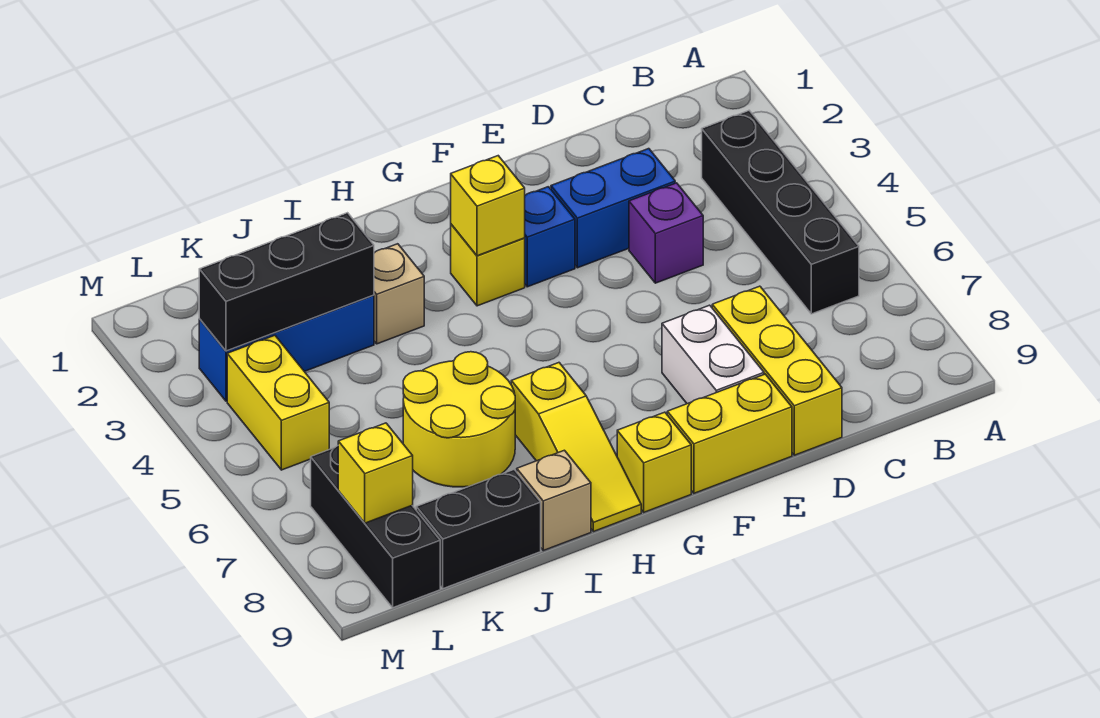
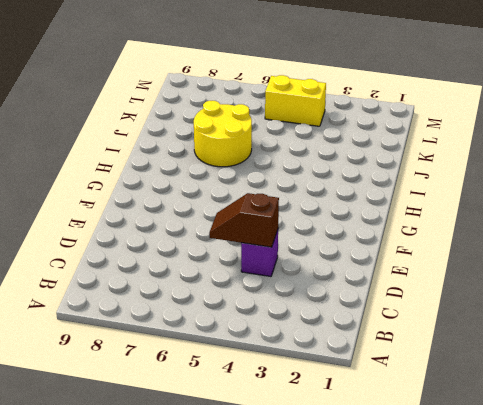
brown 1x2 slope [209,193,279,247] -> none
none -> black 1x4 brick [702,111,859,314]
none -> blue 1x2 brick [551,149,675,268]
none -> yellow 1x3 brick [712,286,842,455]

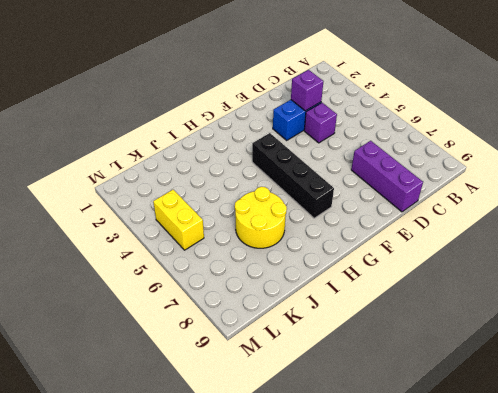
purple 1x1 brick [291,70,324,111] -> none
purple 1x3 brick [351,141,423,212] -> yellow 1x3 brick [712,286,842,455]
black 1x4 brick [252,133,334,218] -> black 1x4 brick moved to [702,111,859,314]
none -> white 1x2 brick [662,305,764,404]
none -> yellow 1x2 brick [667,374,792,493]
none -> blue 1x1 brick [525,187,575,287]

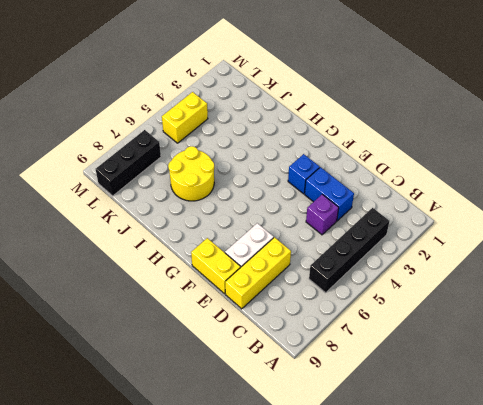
none -> yellow 1x1 brick [451,224,525,306]
none -> yellow 1x1 brick [617,412,691,512]
none -> yellow 1x3 slope [511,363,641,532]

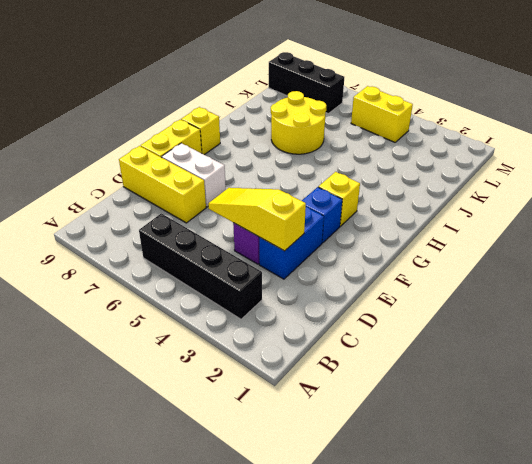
yellow 1x3 slope [208,188,306,251] -> yellow 1x3 slope moved to [511,363,641,532]
none -> tan 1x1 brick [374,244,424,344]
none -> tan 1x1 brick [517,450,591,551]
none -> blue 1x3 brick [199,295,374,401]

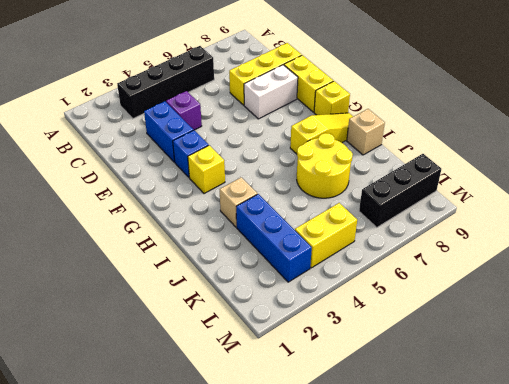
none -> black 1x2 brick [416,470,541,589]
none -> yellow 1x1 brick [451,156,525,256]
none -> black 1x3 brick [199,213,374,351]

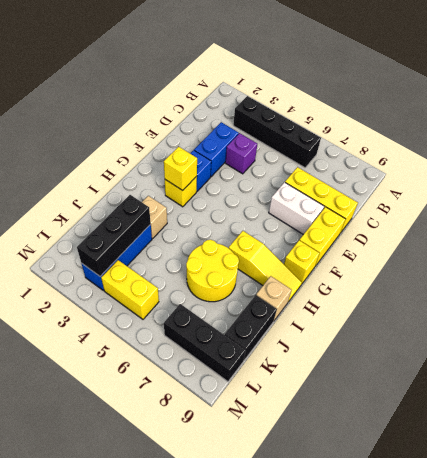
none -> yellow 1x1 brick [338,423,413,523]

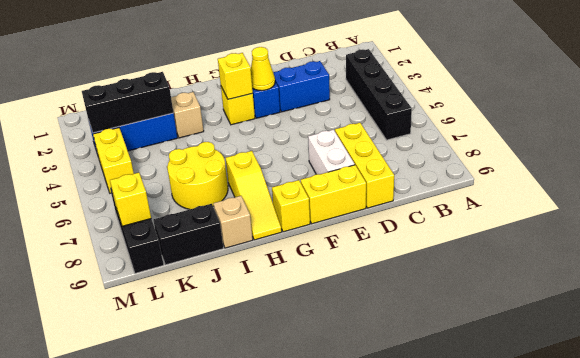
yellow 1x1 cone [251,47,275,91] -> none
none -> purple 1x1 brick [629,183,703,283]

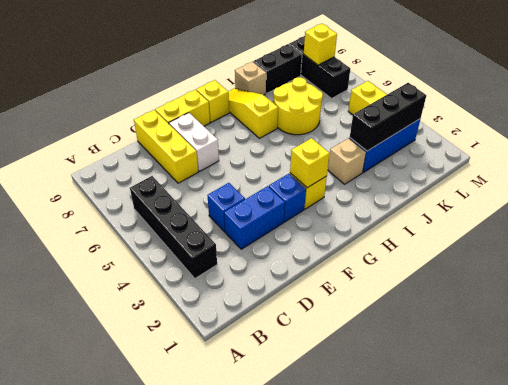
blue 1x1 brick [207,183,245,232] -> purple 1x1 brick [629,183,703,283]

